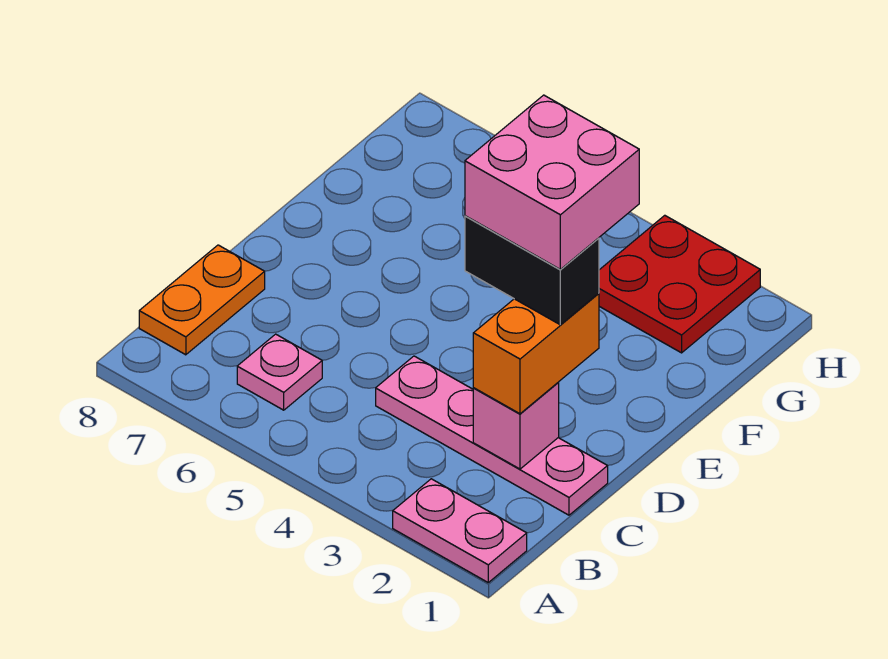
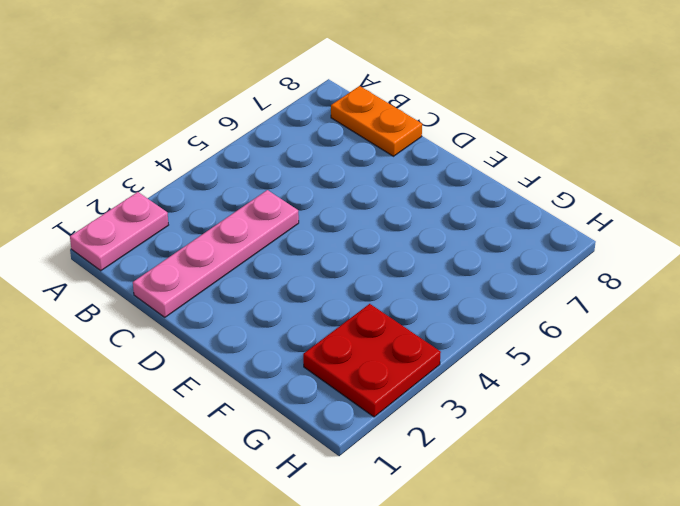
none -> pink 1x1 plate [237,334,322,410]
none -> pink 1x1 brick [473,383,559,469]

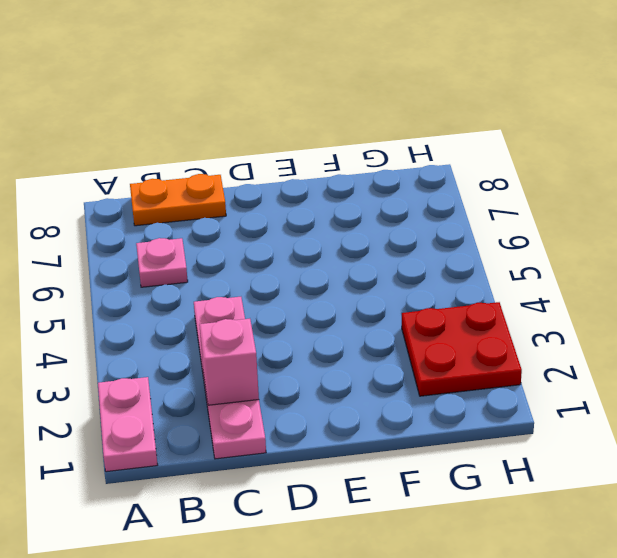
none -> orange 1x2 brick [473,293,599,414]
none -> black 1x2 brick [465,216,599,325]

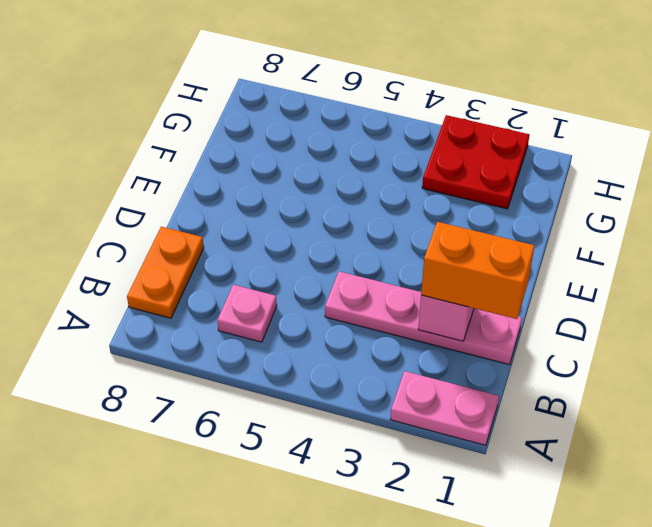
orange 1x2 brick [421,222,534,319] -> orange 1x2 brick turned to [473,293,599,414]
none -> black 1x2 brick [465,216,599,325]
none -> pink 2x2 brick [465,95,639,269]

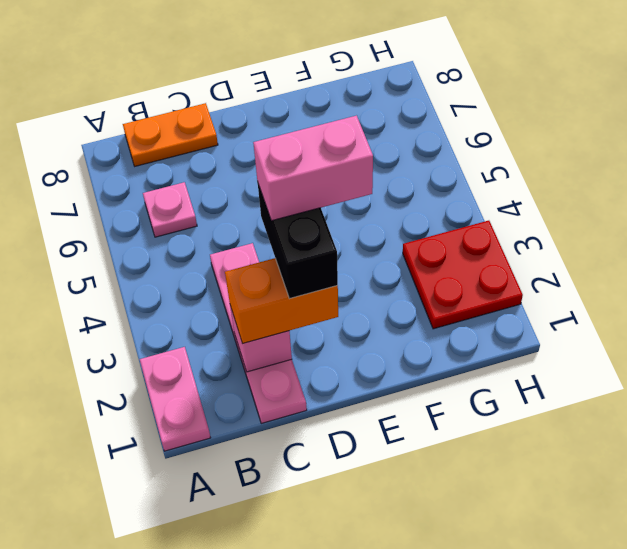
pink 1x2 brick [253,116,373,221] -> pink 2x2 brick [465,95,639,269]

